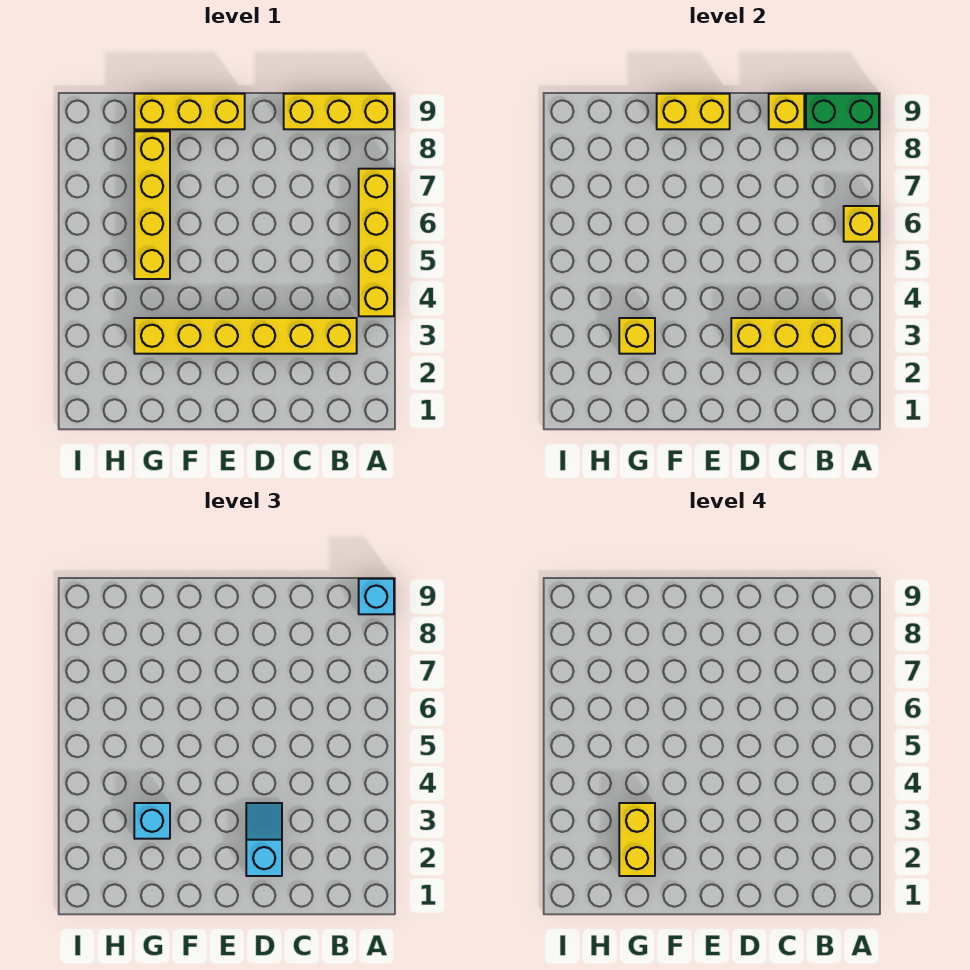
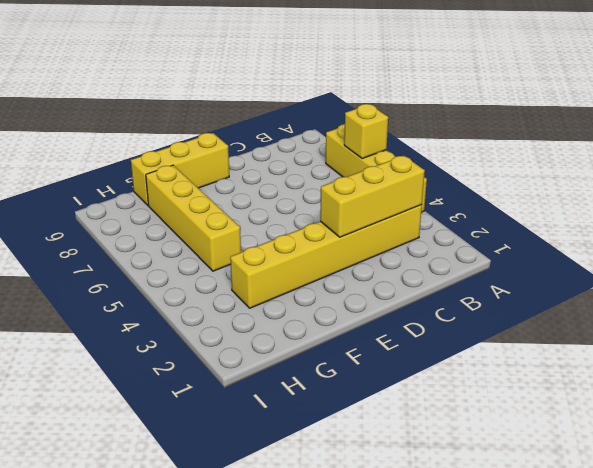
none -> yellow 1x3 brick [284,94,394,129]
none -> green 1x2 brick [806,94,879,129]
none -> yellow 1x1 brick [769,94,804,129]

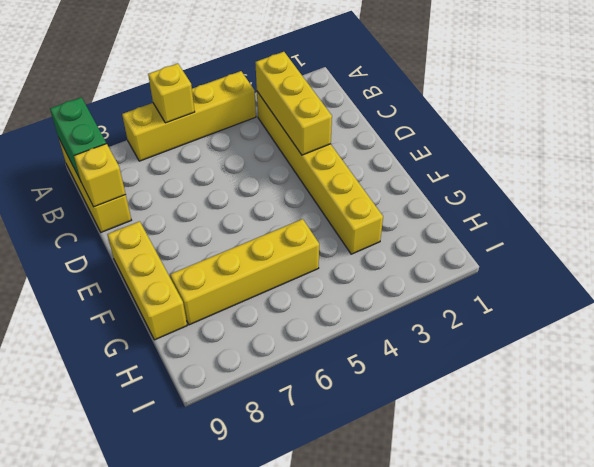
none -> yellow 1x2 brick [657,94,730,129]
none -> yellow 1x1 brick [619,318,655,354]
none -> cyan 1x1 brick [359,579,394,614]

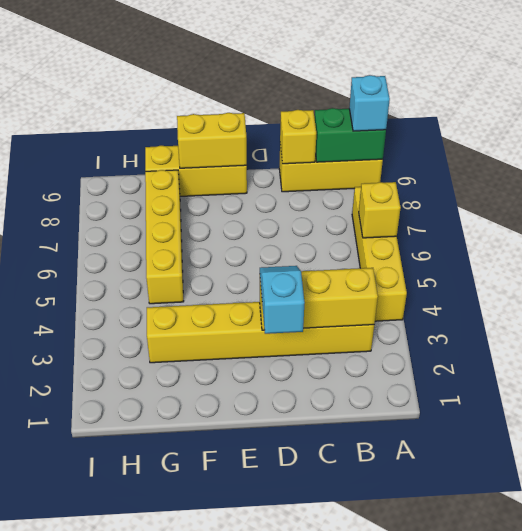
none -> yellow 1x1 brick [619,318,655,354]
none -> cyan 1x1 brick [134,803,170,839]
none -> yellow 1x2 brick [619,803,655,876]

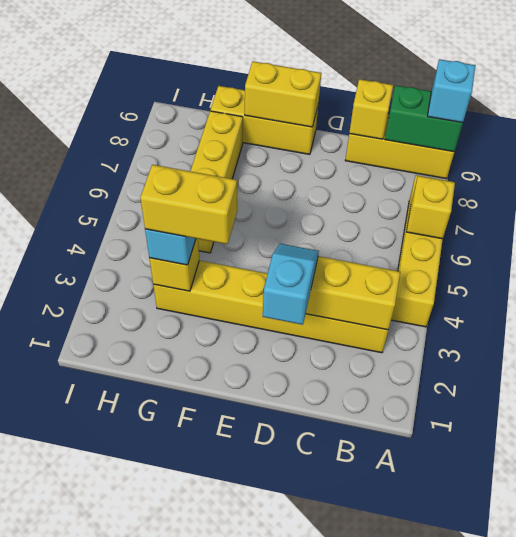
yellow 1x2 brick [140,165,237,244] -> yellow 1x2 brick turned to [619,803,655,876]

